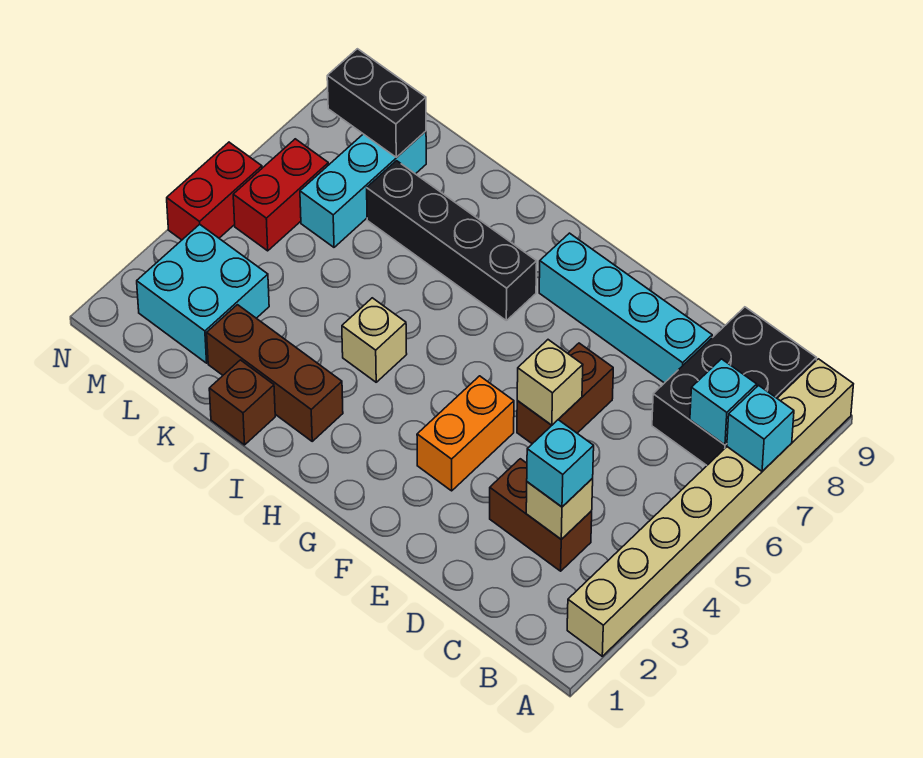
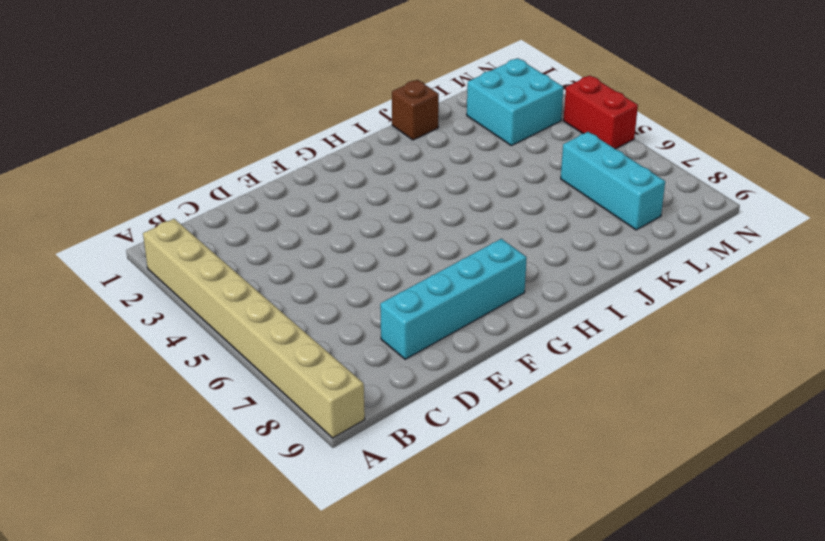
none -> black 2x3 brick [652,307,816,465]
none -> brown 1x2 brick [490,459,592,571]
none -> brown 1x2 brick [517,343,613,444]

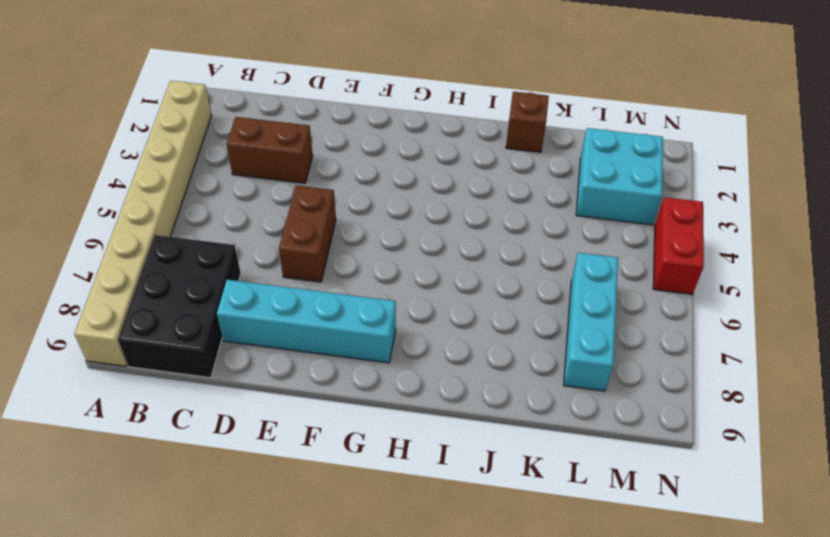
none -> orange 1x2 brick [417,376,514,491]
none -> black 1x4 brick [367,161,537,320]
none -> brown 1x3 brick [207,305,343,441]

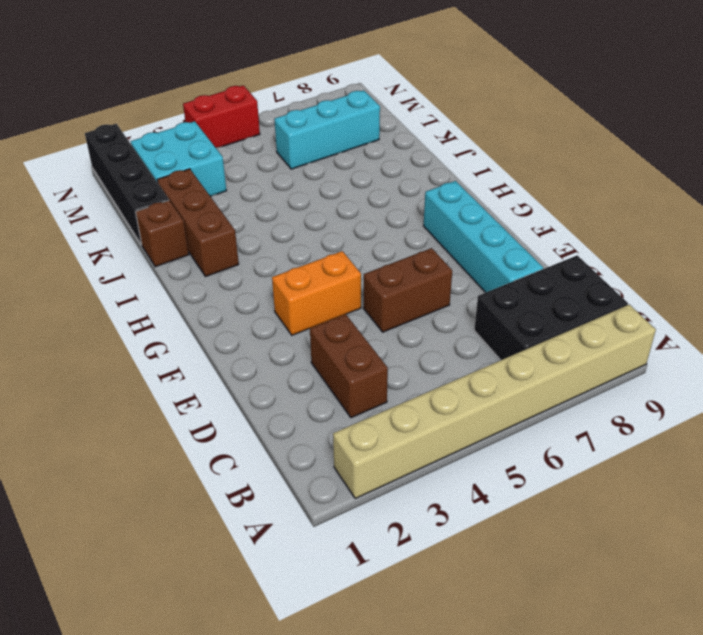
black 1x4 brick [85,124,169,245] -> black 1x4 brick moved to [367,161,537,320]
none -> tan 1x1 brick [342,298,407,382]
none -> red 1x2 brick [233,139,328,251]
none -> cyan 1x1 brick [727,385,794,471]

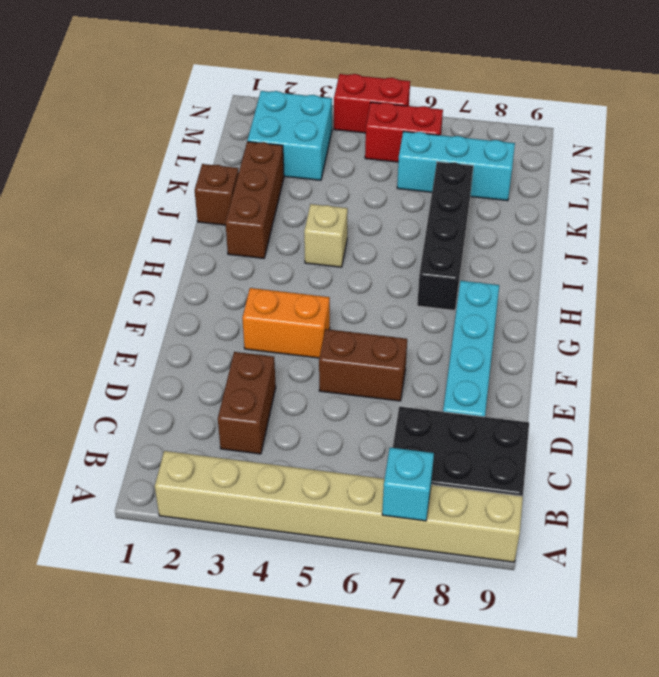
none -> cyan 1x1 brick [690,359,757,445]
none -> tan 1x1 brick [526,478,593,539]
none -> tan 1x1 brick [517,340,583,425]

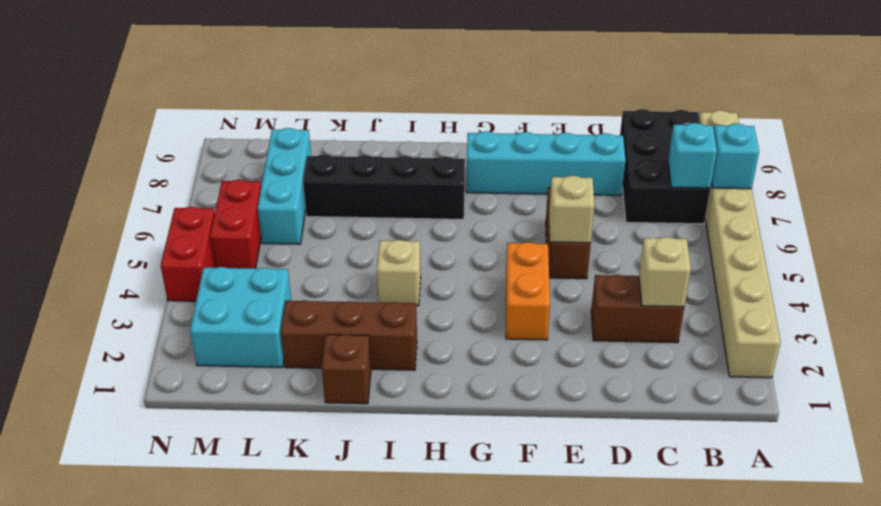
none -> black 1x2 brick [327,49,426,157]
none -> cyan 1x1 brick [527,420,594,507]

